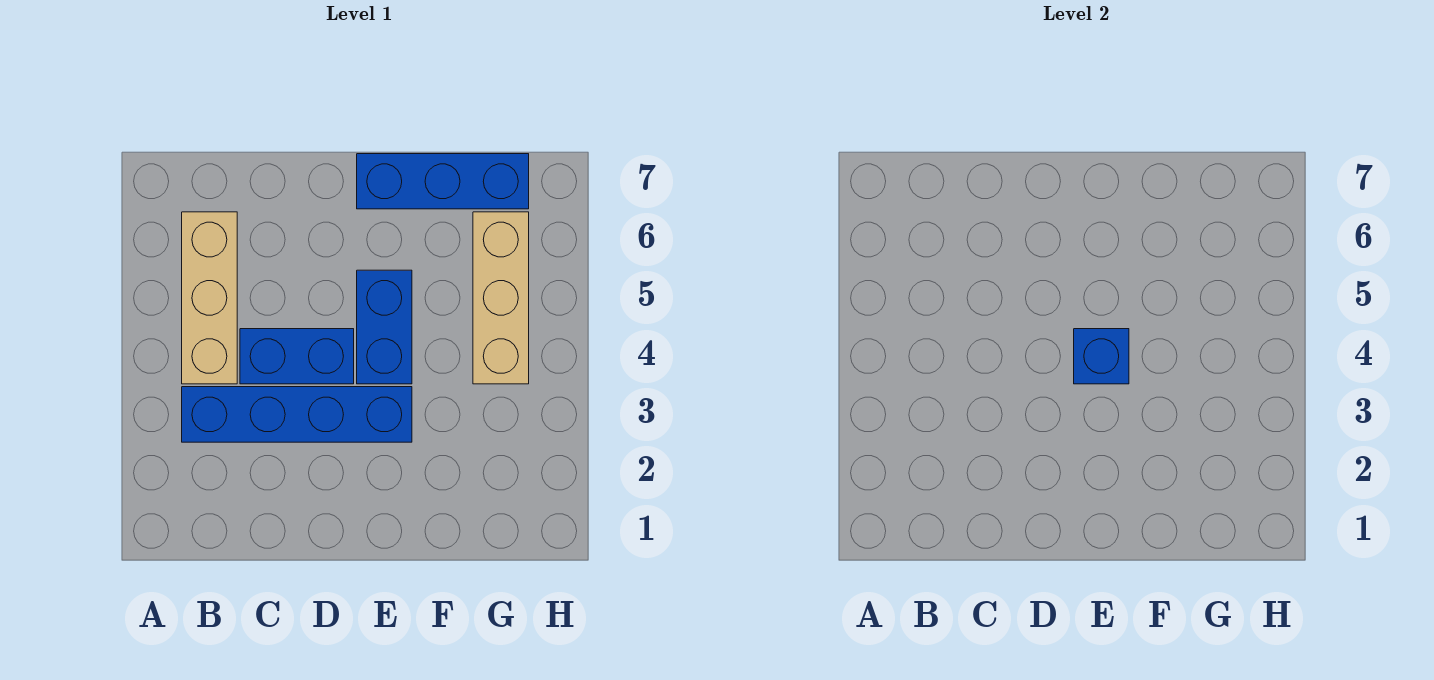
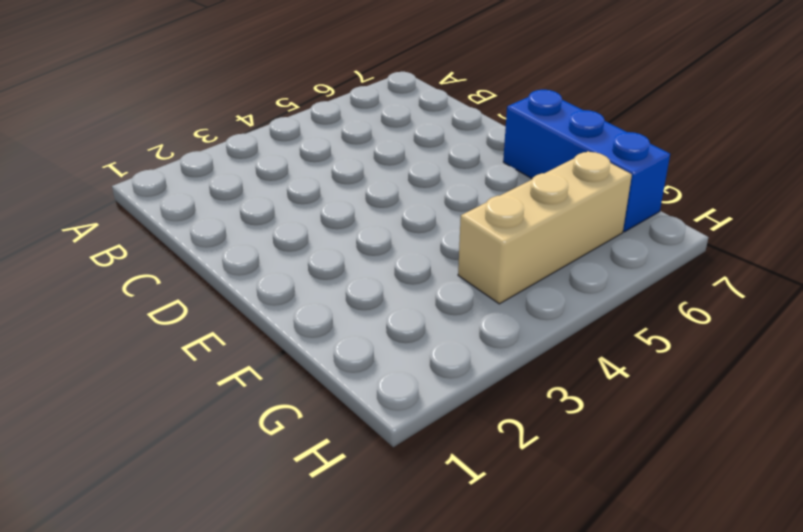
none -> blue 1x4 brick [182,387,412,442]
none -> tan 1x3 brick [182,212,237,384]

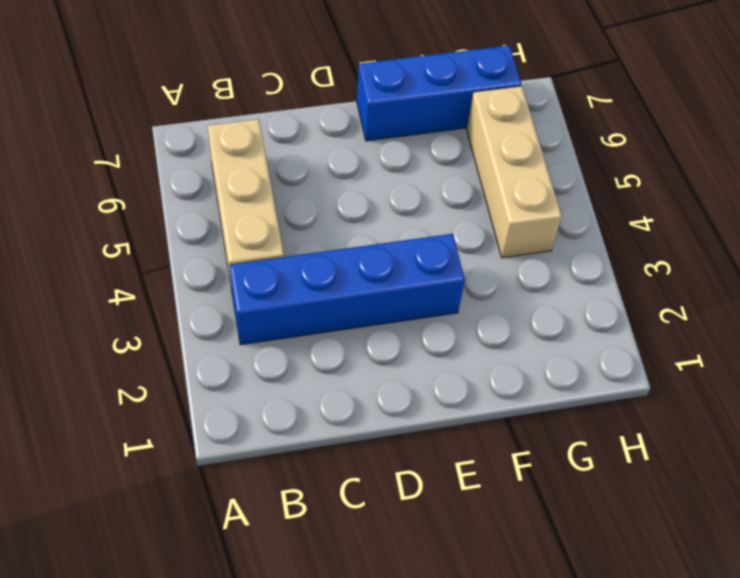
none -> blue 1x2 brick [240,329,354,384]
none -> blue 1x2 brick [357,270,412,384]

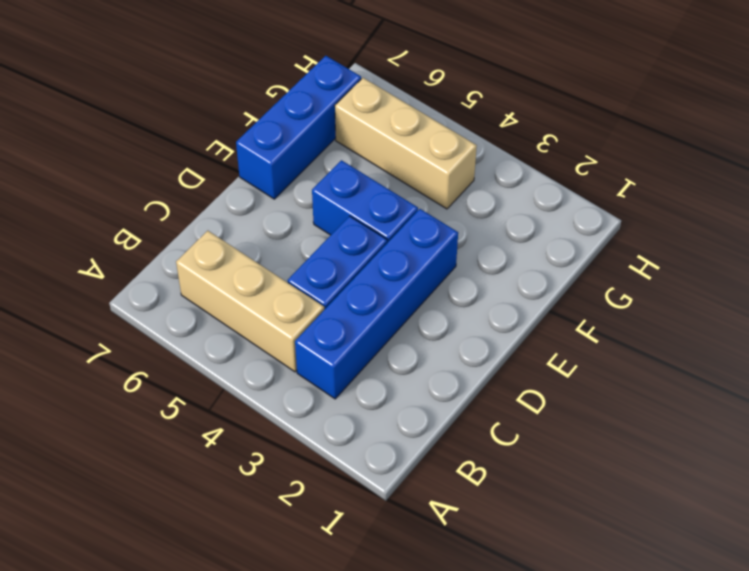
none -> blue 1x1 brick [1074,329,1129,384]

